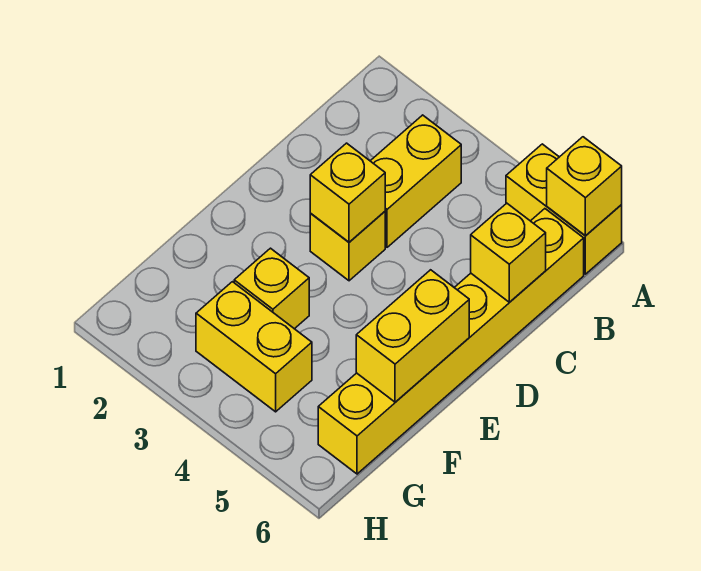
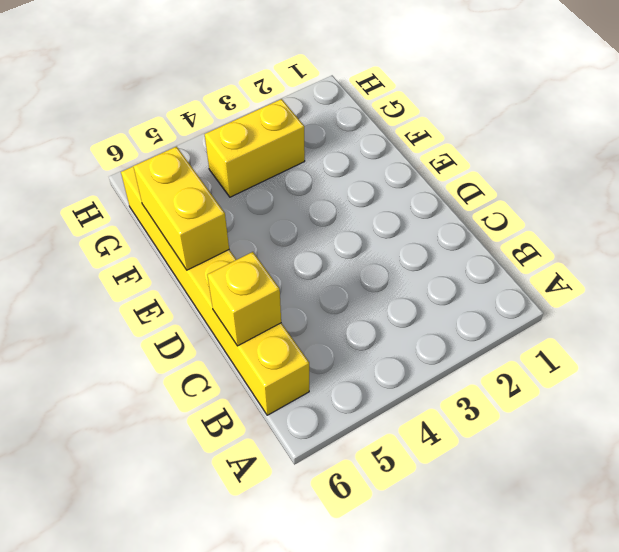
none -> yellow 1x2 brick [506,144,622,274]
none -> yellow 1x2 brick [371,115,461,247]

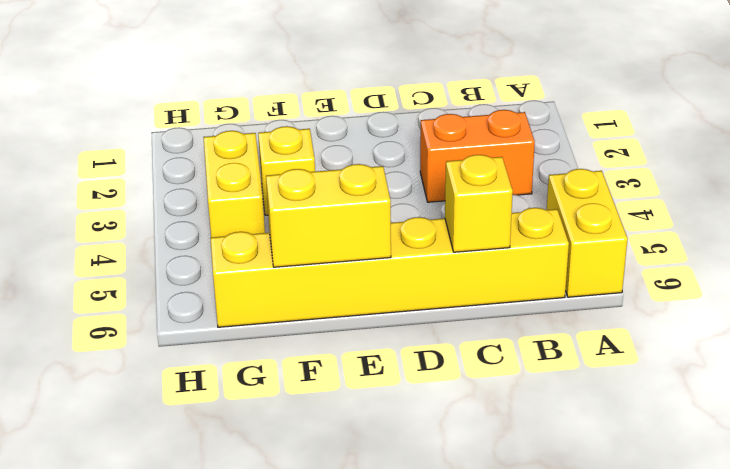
orange 1x2 brick [420,110,535,202] -> yellow 1x2 brick [371,115,461,247]
none -> yellow 1x1 brick [310,212,385,281]
none -> yellow 1x1 brick [547,137,622,236]

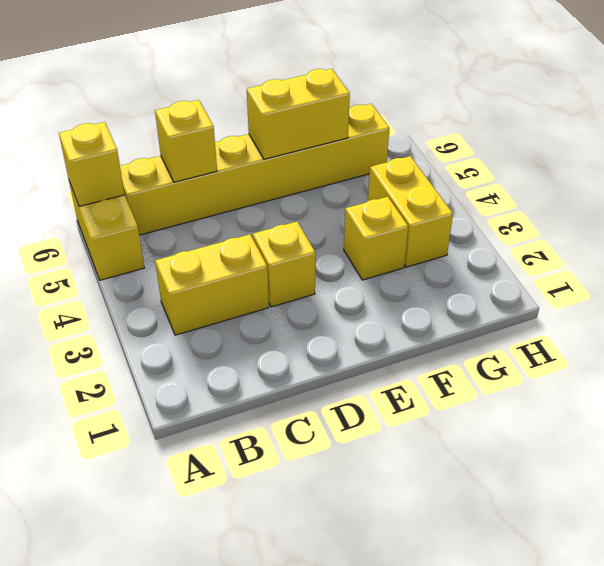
none -> yellow 1x1 brick [310,143,385,242]

